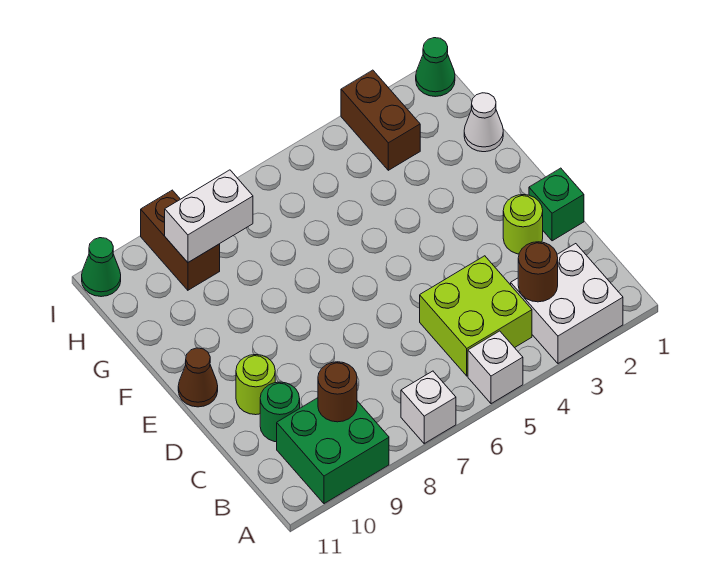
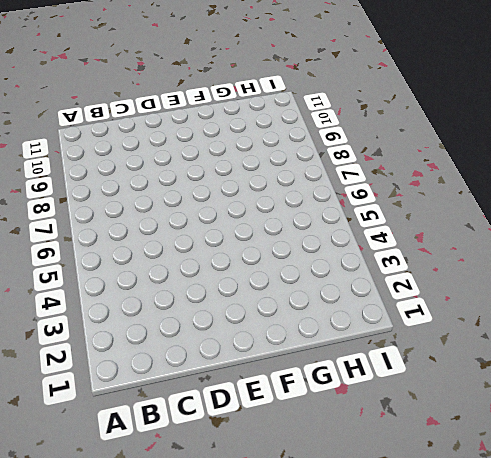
none -> white 2x2 brick [511,244,623,363]
none -> white 1x1 brick [468,331,523,404]
none -> white 1x1 brick [401,371,456,444]

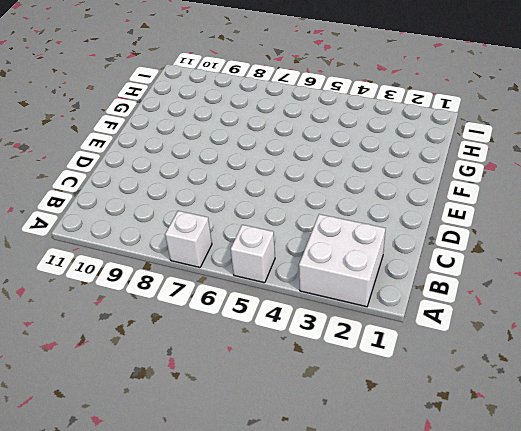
none -> green 2x2 brick [277,398,389,504]
none -> lime 2x2 brick [420,256,532,376]
none -> green 1x1 round brick [260,382,300,442]

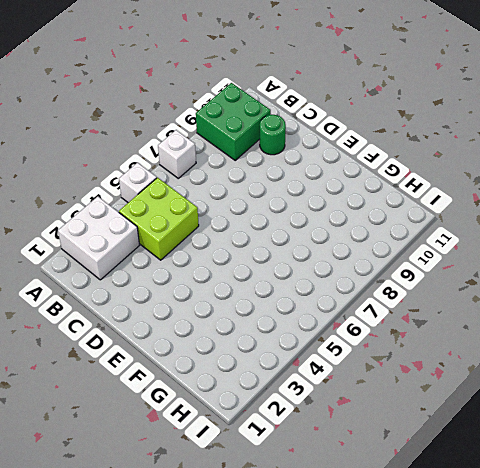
none -> green 1x1 brick [529,168,584,241]
none -> lime 1x1 round brick [503,195,543,254]
none -> lime 1x1 round brick [236,355,275,415]

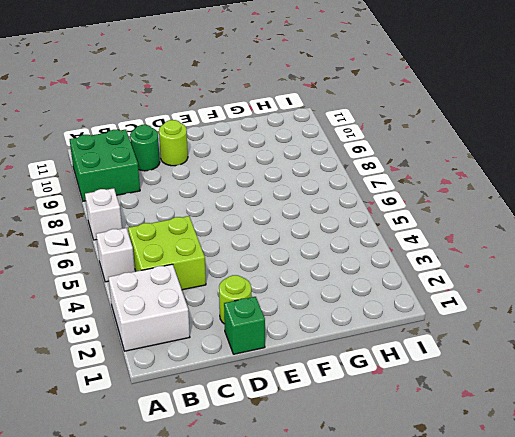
none -> brown 1x1 cone [178,348,218,407]
none -> white 1x1 cone [464,93,503,152]
none -> brown 1x2 brick [341,70,420,170]

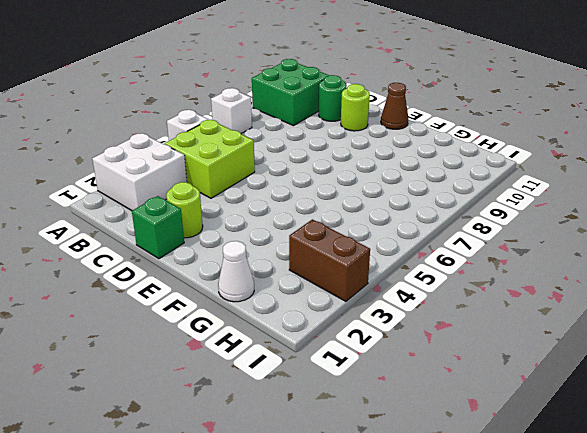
none -> brown 1x2 brick [141,190,220,290]
none -> green 1x1 cone [416,38,455,97]
none -> green 1x1 cone [82,238,121,297]

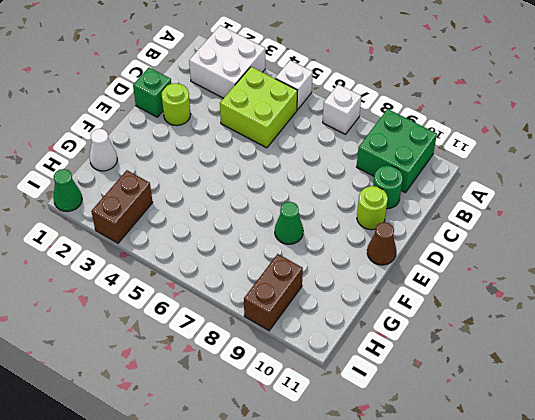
green 1x1 cone [275,202,303,244] -> green 1x1 cone moved to [82,238,121,297]
none -> brown 1x1 round brick [518,242,558,302]
none -> brown 1x1 round brick [318,362,357,422]
none -> white 1x2 brick [165,170,253,262]

